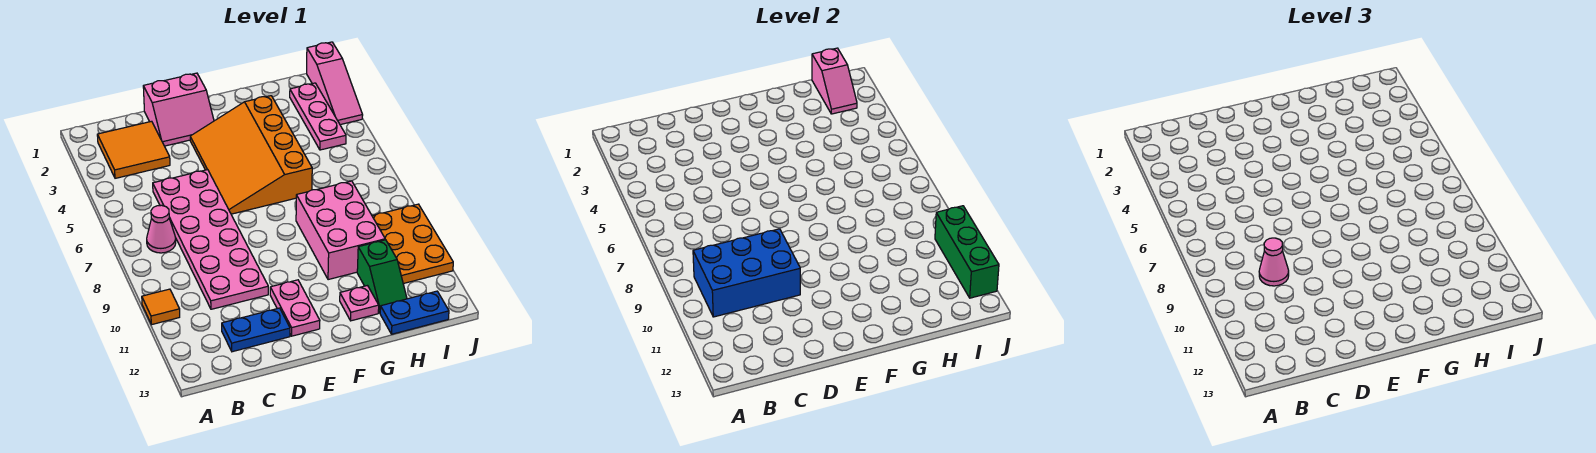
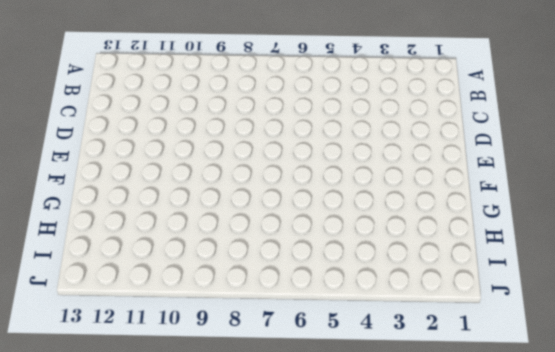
none -> orange 1x1 tile [142,289,180,325]
none -> orange 2x2 tile [97,121,170,178]
none -> pink 1x1 cone [147,205,176,253]

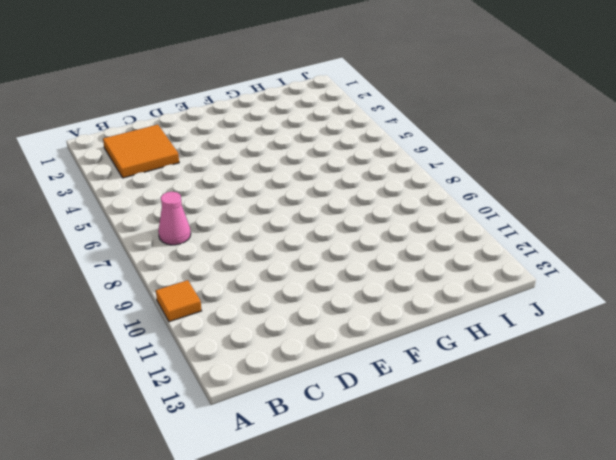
none -> pink 2x6 plate [153,170,268,309]
none -> blue 1x2 plate [222,308,290,352]
none -> pink 2x2 slope [143,73,214,146]

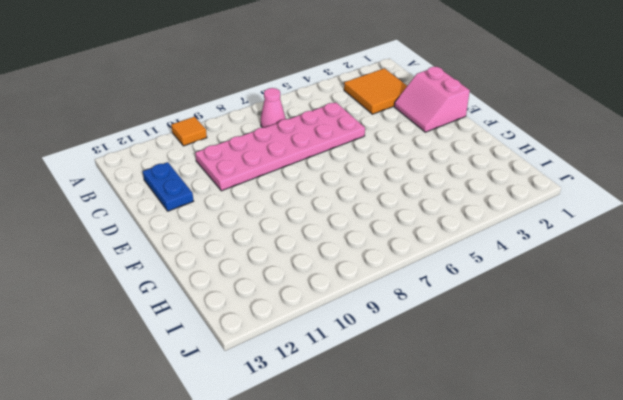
none -> orange 3x4 slope [190,96,312,214]
none -> pink 1x2 plate [270,280,320,336]
none -> pink 2x3 brick [296,181,385,280]

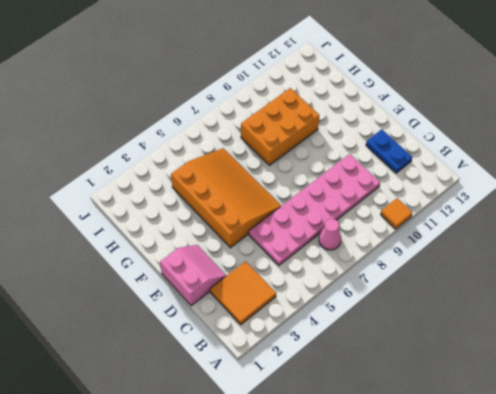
orange 3x4 slope [171,148,281,248] -> orange 3x4 slope turned to [190,96,312,214]
orange 2x3 brick [241,88,319,165] -> pink 2x3 brick [296,181,385,280]
none -> pink 1x2 plate [270,280,320,336]
none -> pink 1x1 plate [340,286,379,321]
none -> green 1x2 slope [357,240,407,313]

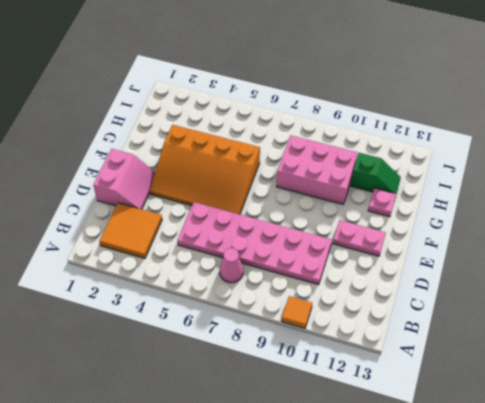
none -> blue 1x2 plate [222,308,290,352]
none -> blue 1x2 plate [380,291,449,334]
none -> pink 1x3 plate [290,83,346,150]

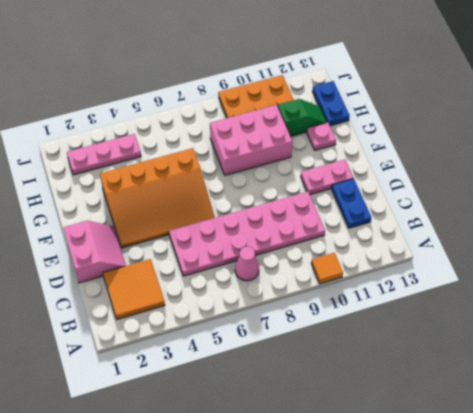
none -> pink 1x3 slope [307,42,363,125]
none -> blue 2x3 brick [693,229,800,317]
none -> pink 1x2 slope [812,48,857,114]

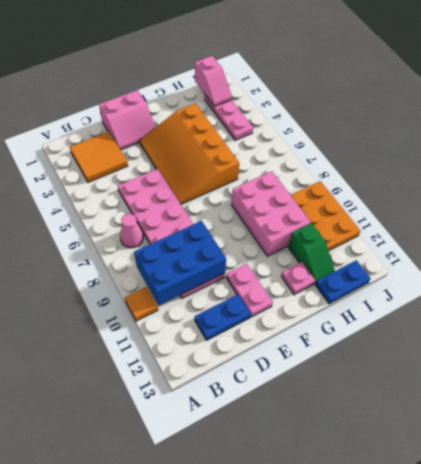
none -> pink 1x3 slope [307,42,363,125]
none -> green 1x3 brick [935,206,999,298]
none -> pink 1x1 cone [1259,238,1289,286]

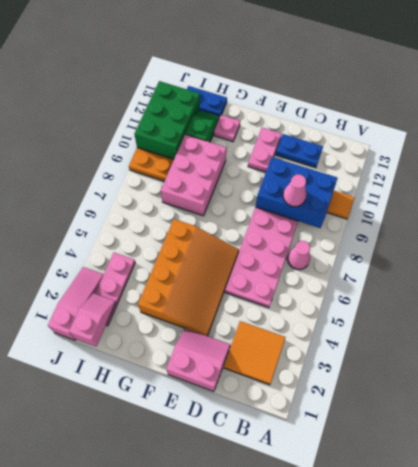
green 2x3 brick [134,81,200,159] -> green 1x3 brick [935,206,999,298]

